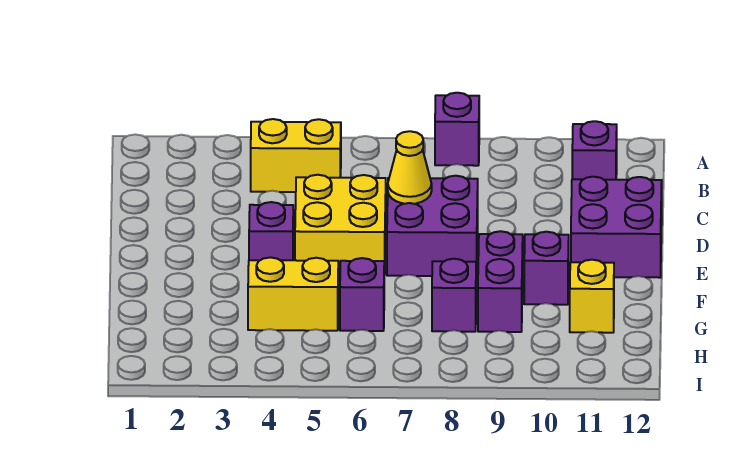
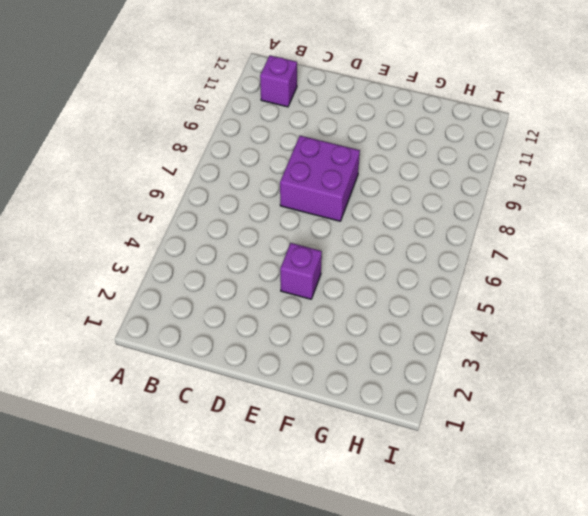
none -> purple 1x1 brick [435,93,479,166]
none -> yellow 1x2 brick [251,119,341,192]
none -> yellow 2x2 brick [295,175,386,275]

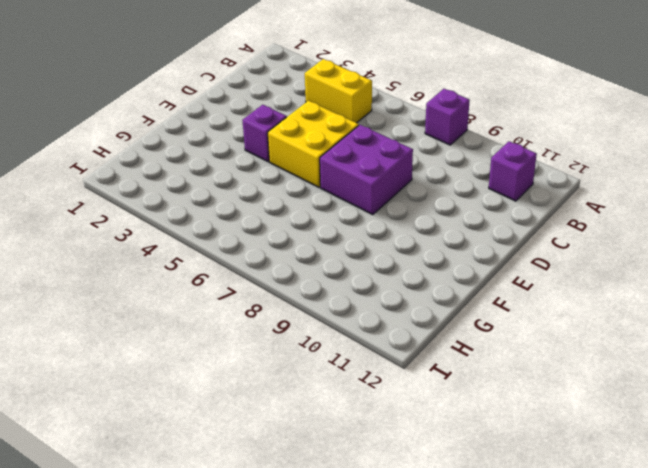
none -> purple 2x2 brick [571,177,662,278]
none -> purple 1x2 brick [478,231,523,332]
none -> purple 1x1 brick [524,232,569,305]

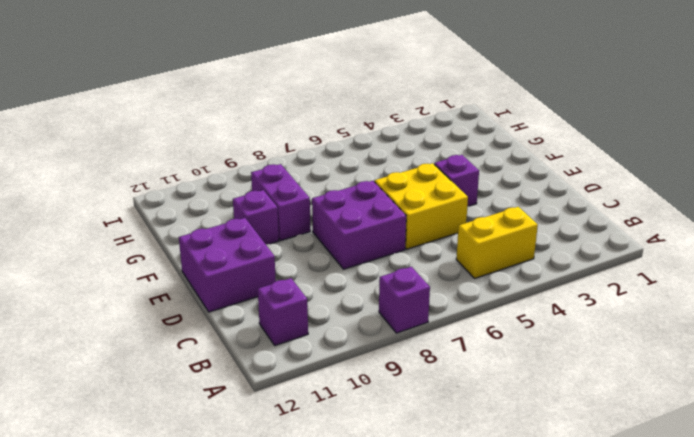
none -> yellow 1x2 brick [248,257,338,331]
none -> purple 1x1 brick [340,258,384,331]
none -> purple 1x1 brick [432,259,476,332]

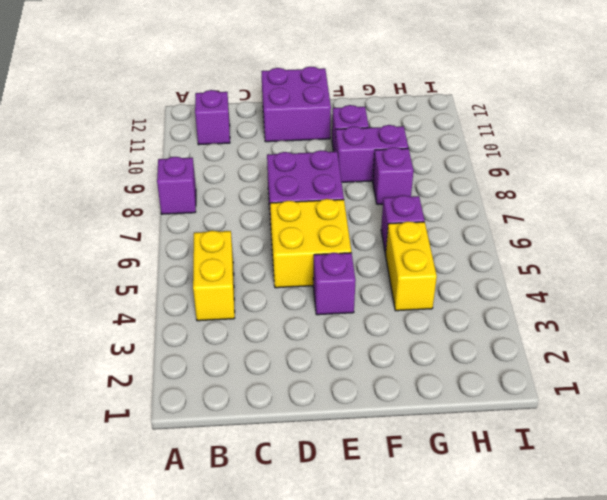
none -> yellow 1x1 brick [570,260,614,333]
none -> yellow 1x1 cone [388,131,432,204]

